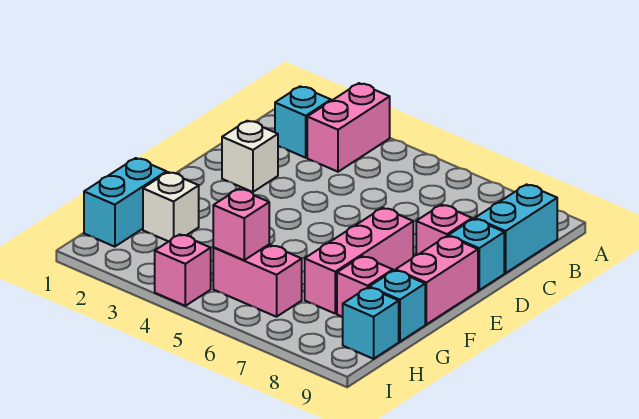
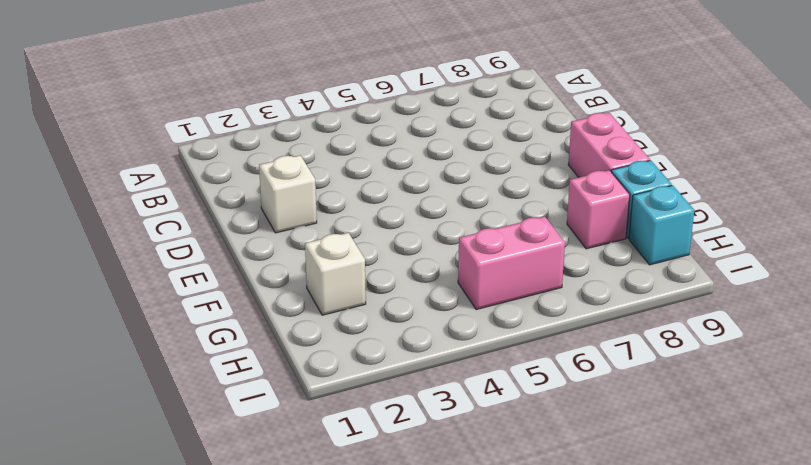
none -> pink 1x2 brick [307,83,390,172]
none -> cyan 1x1 brick [275,86,331,158]
none -> cyan 1x2 brick [475,184,557,273]

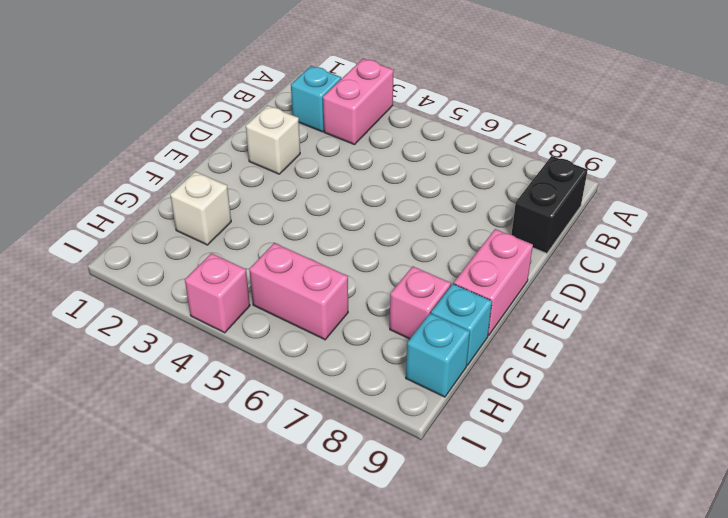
black 1x2 brick [511,156,588,253] -> cyan 1x2 brick [475,184,557,273]
none -> pink 1x1 brick [416,205,472,255]
none -> cyan 1x1 brick [449,219,504,290]
none -> pink 1x3 brick [305,208,413,313]

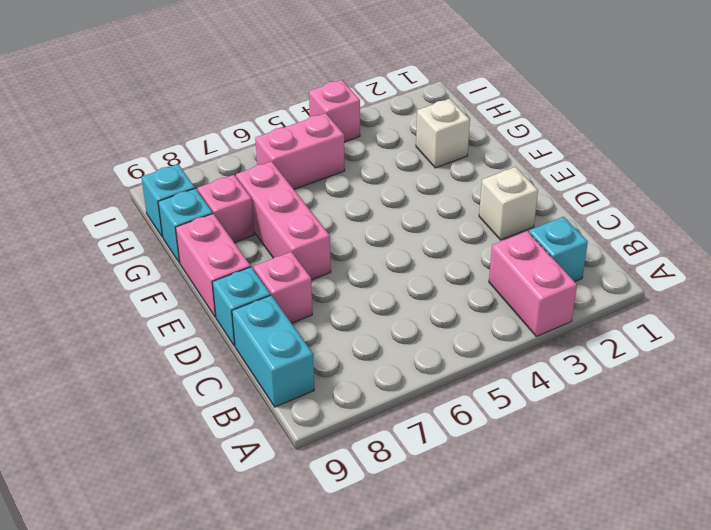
none -> cyan 1x2 brick [84,158,166,247]
none -> pink 1x1 brick [213,189,269,260]

